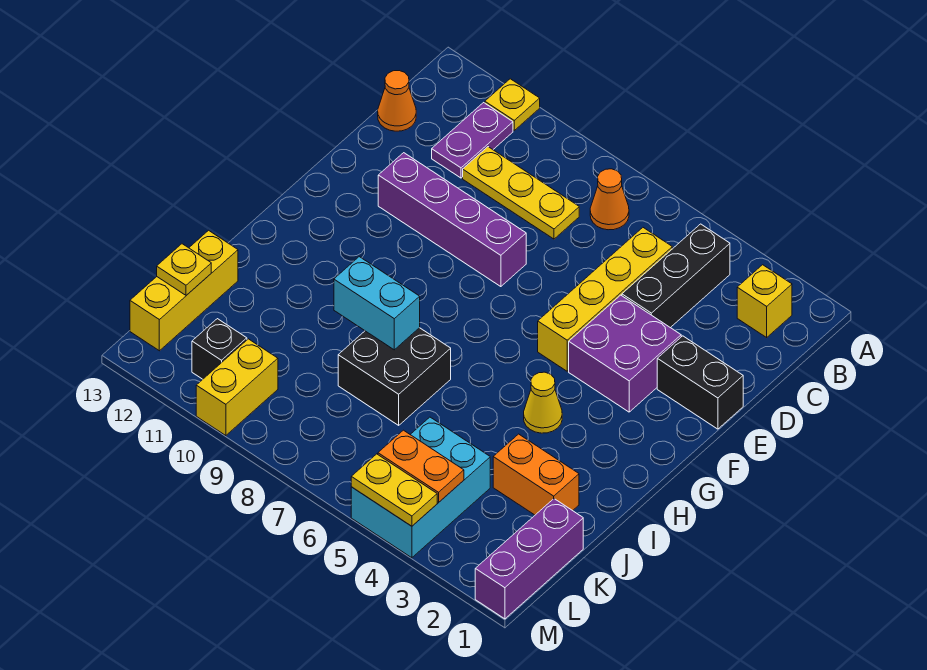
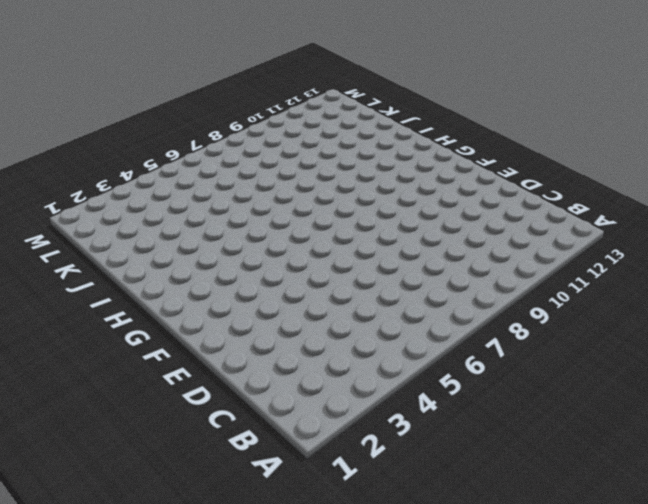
none -> yellow 1x1 plate [485,79,540,130]
none -> yellow 1x1 brick [737,265,792,337]
none -> black 1x3 brick [622,224,730,328]

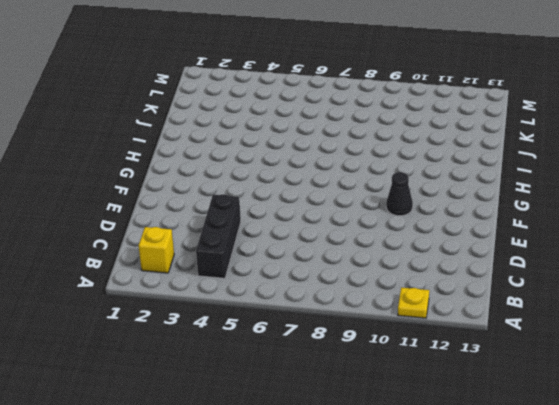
black 1x1 cone [386,172,413,216] -> none
none -> orange 1x1 cone [590,169,629,230]
none -> purple 1x2 plate [432,103,513,178]
none -> yellow 1x4 brick [538,228,672,371]

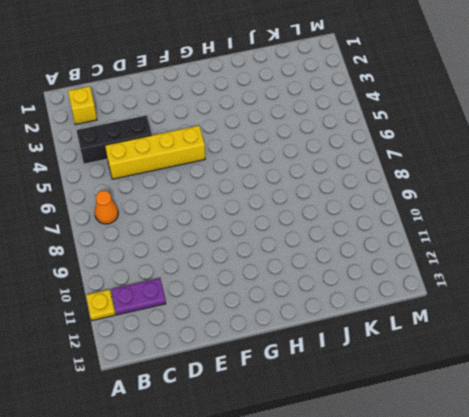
none -> yellow 1x3 plate [463,147,579,239]
none -> orange 1x1 cone [378,71,416,131]
none -> black 1x2 brick [657,336,743,429]

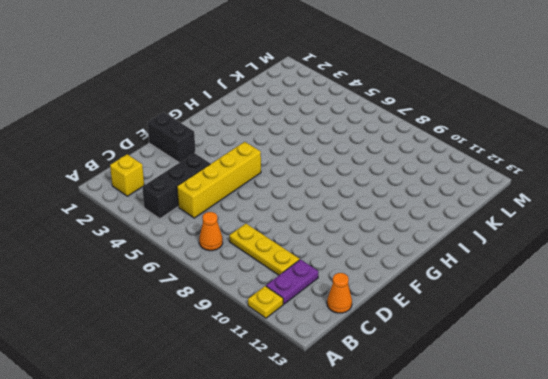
none -> purple 2x2 brick [569,295,681,412]
none -> purple 1x4 brick [378,153,526,287]
none -> yellow 1x1 cone [524,372,562,433]

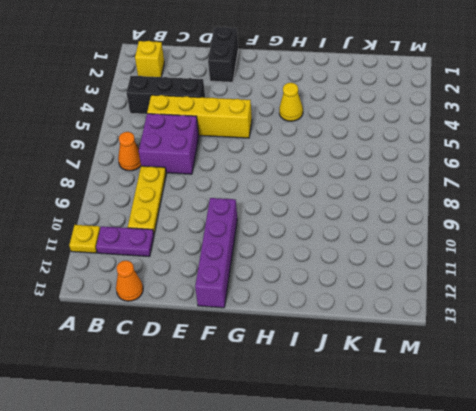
purple 2x2 brick [139,114,199,174] -> purple 2x2 brick moved to [569,295,681,412]
purple 1x4 brick [195,198,237,308] -> purple 1x4 brick moved to [378,153,526,287]
none -> black 2x2 brick [338,328,451,425]
none -> orange 1x2 brick [493,434,579,515]
none -> yellow 1x3 brick [130,230,238,351]

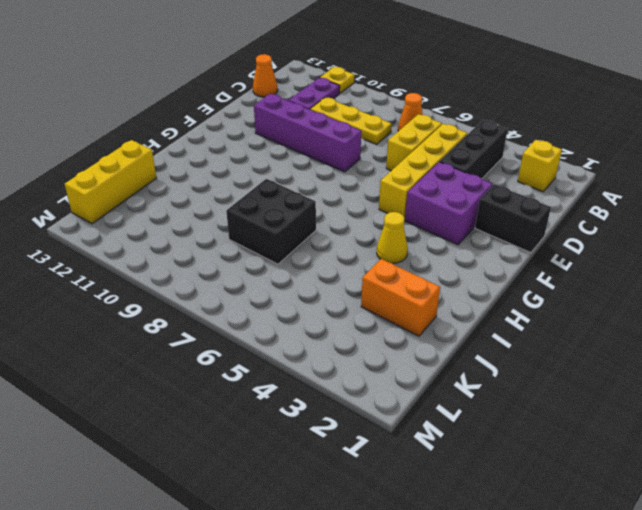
yellow 1x2 brick [386,114,442,171] -> yellow 1x2 brick moved to [196,339,278,436]
none -> purple 1x3 brick [475,499,583,619]
none -> cyan 2x3 brick [351,417,490,558]
none -> black 1x1 brick [192,319,247,379]

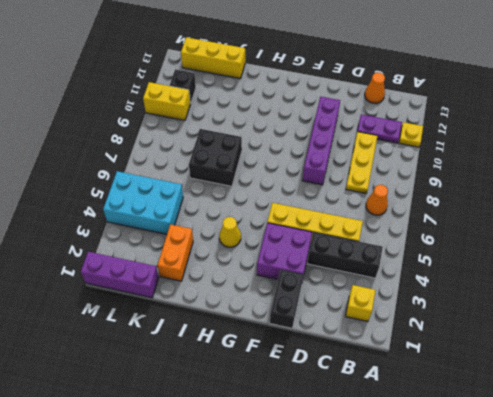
none -> cyan 1x2 brick [334,257,420,350]
none -> yellow 1x1 plate [157,244,211,295]
none -> orange 1x2 plate [378,430,464,502]

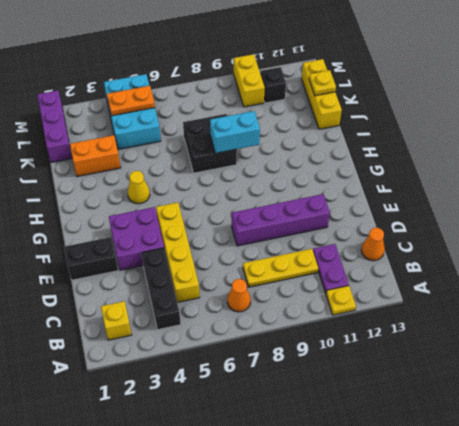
none -> yellow 1x2 plate [351,454,437,526]

